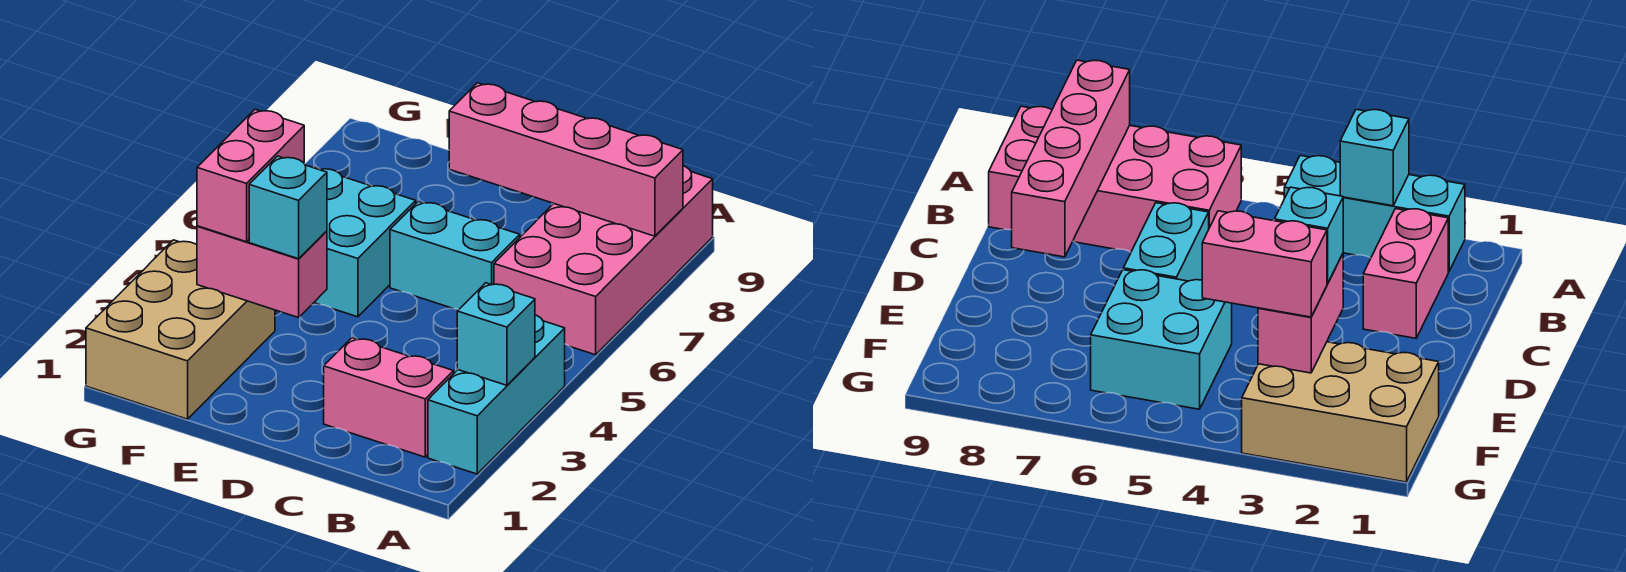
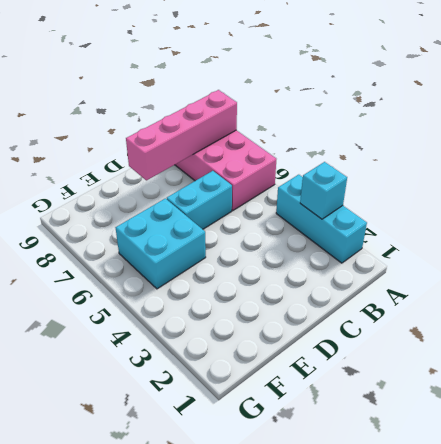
none -> pink 1x2 brick [324,338,454,457]
none -> tan 2x3 brick [86,240,275,419]

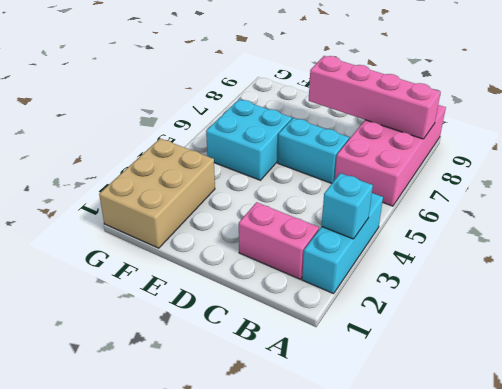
none -> pink 1x2 brick [197,226,327,318]
none -> cyan 1x1 brick [249,156,327,259]

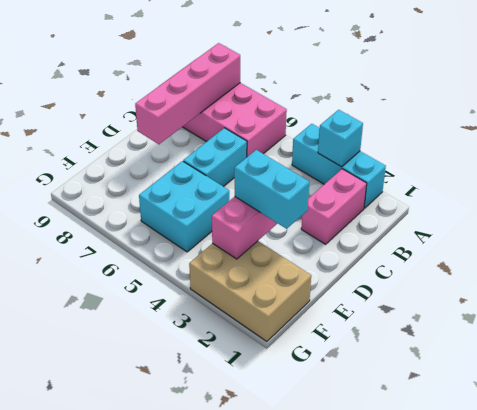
cyan 1x2 brick [234,150,309,229] -> cyan 1x1 brick [249,156,327,259]
none -> pink 1x2 brick [197,109,304,242]

